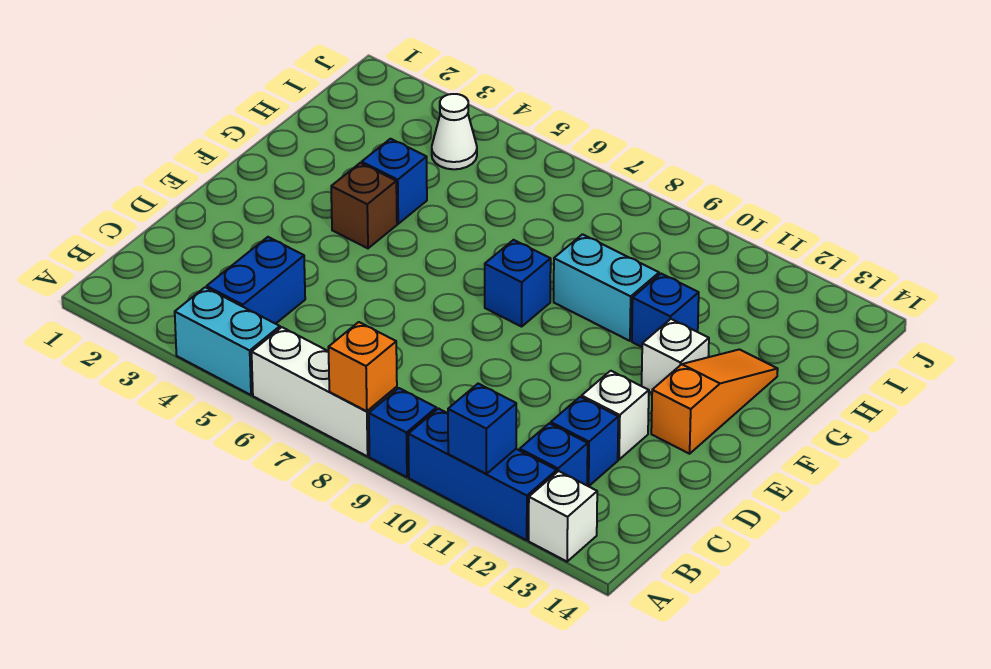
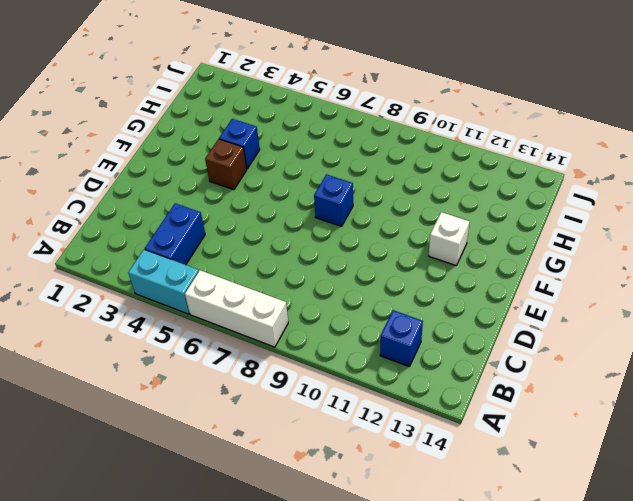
none -> blue 1x1 brick [369,388,436,477]
none -> blue 1x3 brick [408,409,557,540]
none -> white 1x1 brick [529,471,597,562]

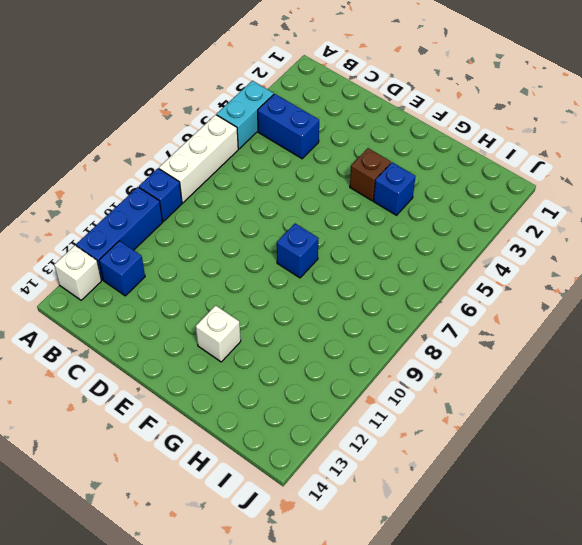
none -> blue 1x1 brick [551,397,618,486]
none -> white 1x1 brick [582,371,649,459]
none -> orange 1x3 slope [651,349,778,454]

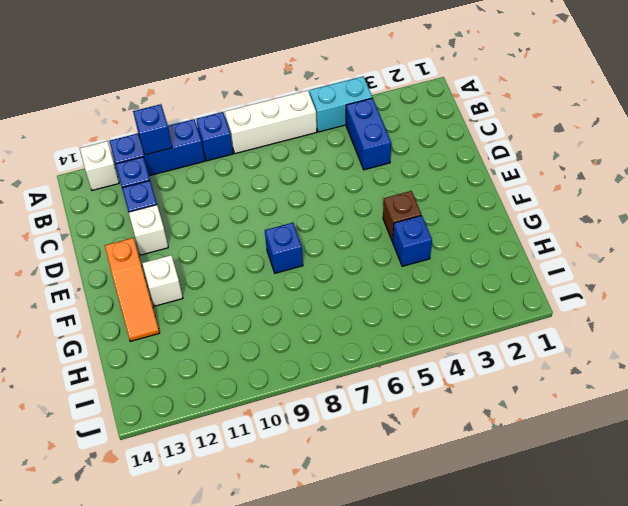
none -> cyan 1x2 brick [554,234,659,341]
none -> blue 1x1 brick [632,274,699,347]
none -> white 1x1 cone [432,94,477,169]

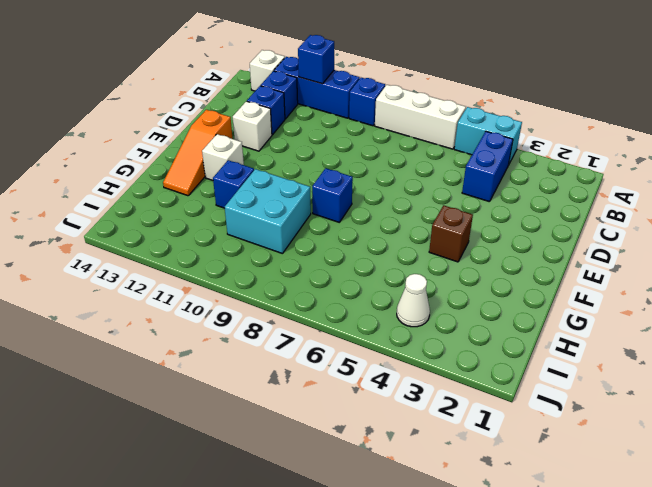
cyan 2x2 brick [225,169,311,254] -> cyan 1x2 brick [554,234,659,341]
none -> blue 1x1 brick [362,139,427,224]
none -> orange 1x1 brick [328,322,397,411]

